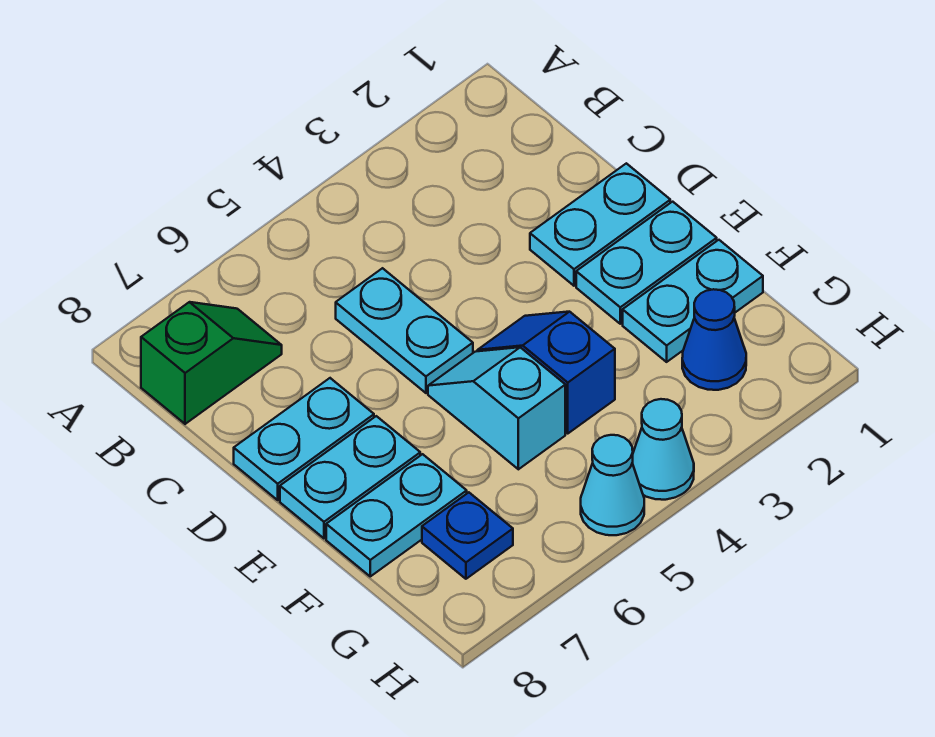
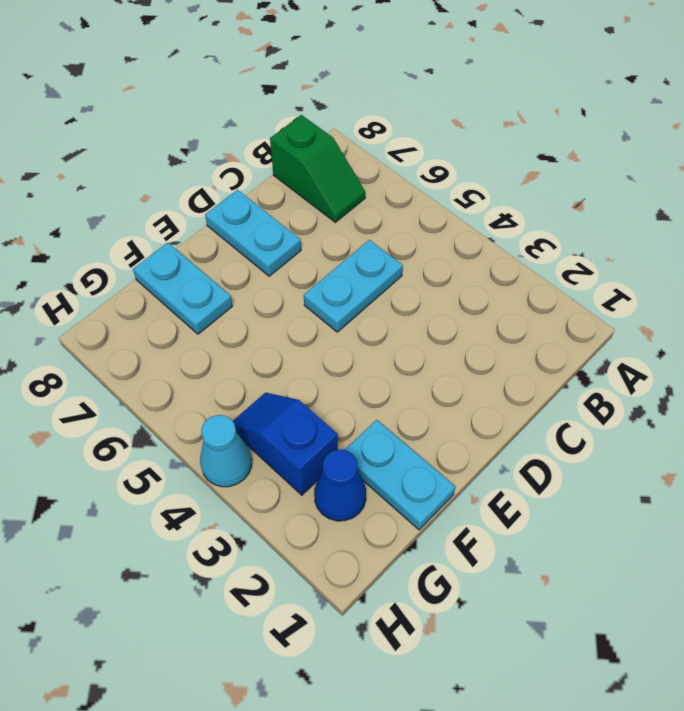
blue 1x2 slope [233,393,338,495] -> blue 1x2 slope turned to [477,312,615,433]
none -> cyan 1x2 plate [530,163,670,286]
none -> cyan 1x2 plate [576,202,717,324]
none -> cyan 1x2 slope [428,347,565,469]

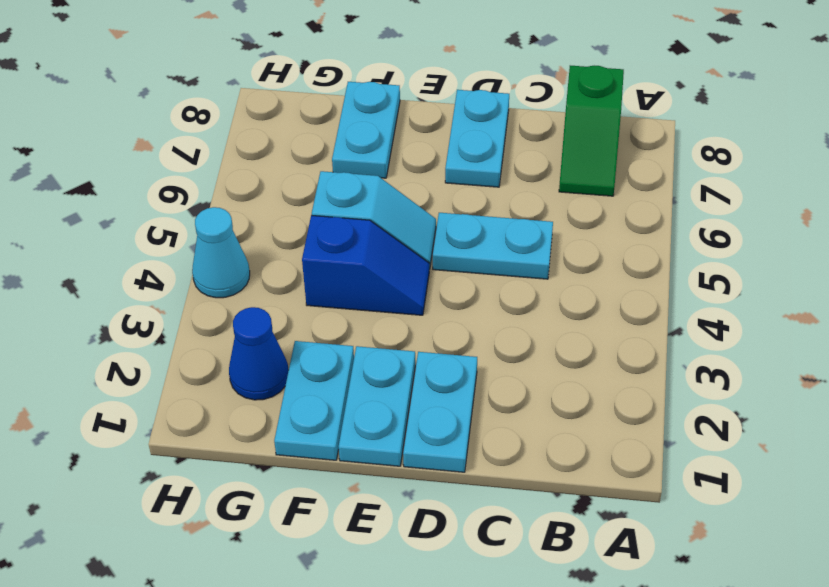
none -> cyan 1x2 plate [280,416,420,538]
none -> blue 1x1 plate [422,492,513,579]
none -> cyan 1x1 cone [581,435,644,535]

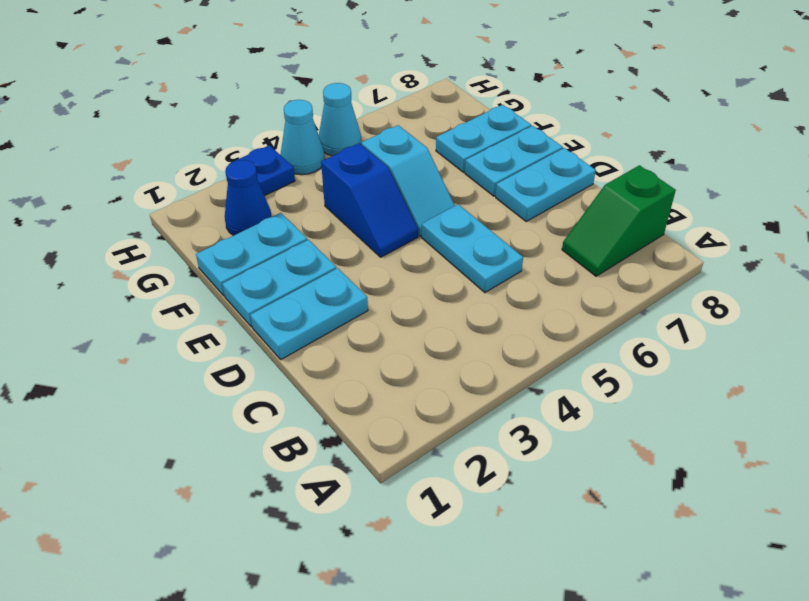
blue 1x1 plate [233,145,295,196] -> blue 1x1 plate moved to [422,492,513,579]

